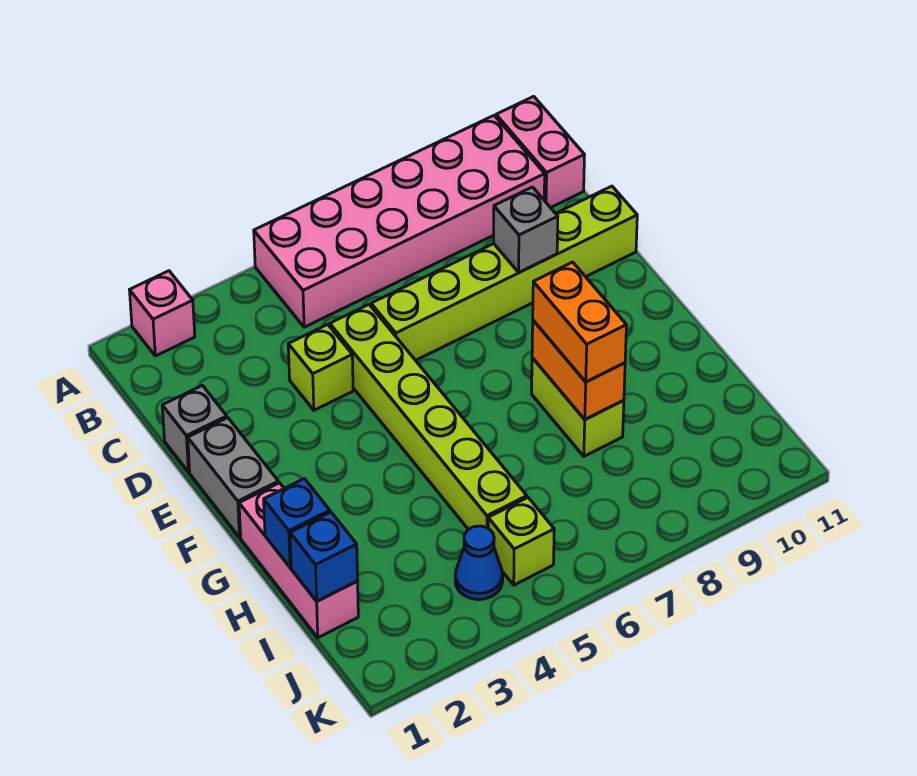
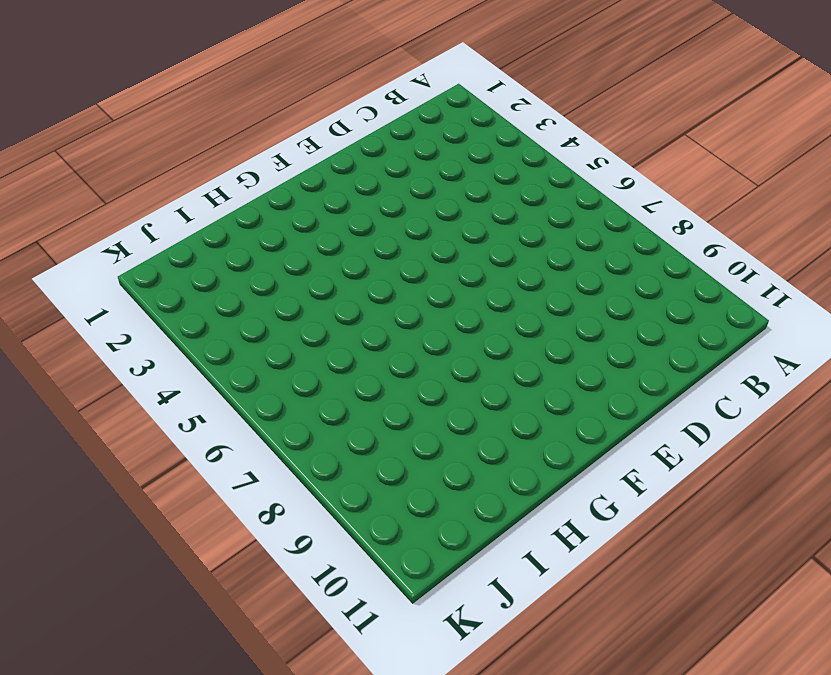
none -> pink 1x1 brick [130,271,195,356]
none -> pink 2x6 brick [254,116,545,327]
none -> pink 1x2 brick [496,96,585,208]

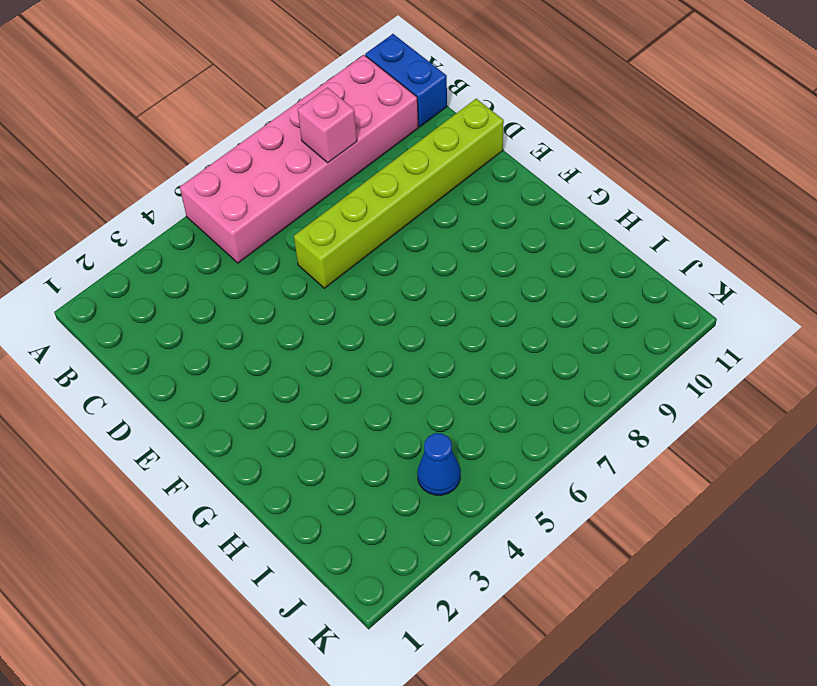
blue 1x2 brick [365,34,447,127] -> pink 1x2 brick [496,96,585,208]
pink 1x1 brick [298,88,357,163] -> pink 1x1 brick moved to [130,271,195,356]
none -> grey 1x1 brick [162,385,227,472]
none -> lime 1x1 brick [288,324,353,410]
none -> lime 1x6 brick [330,305,527,530]

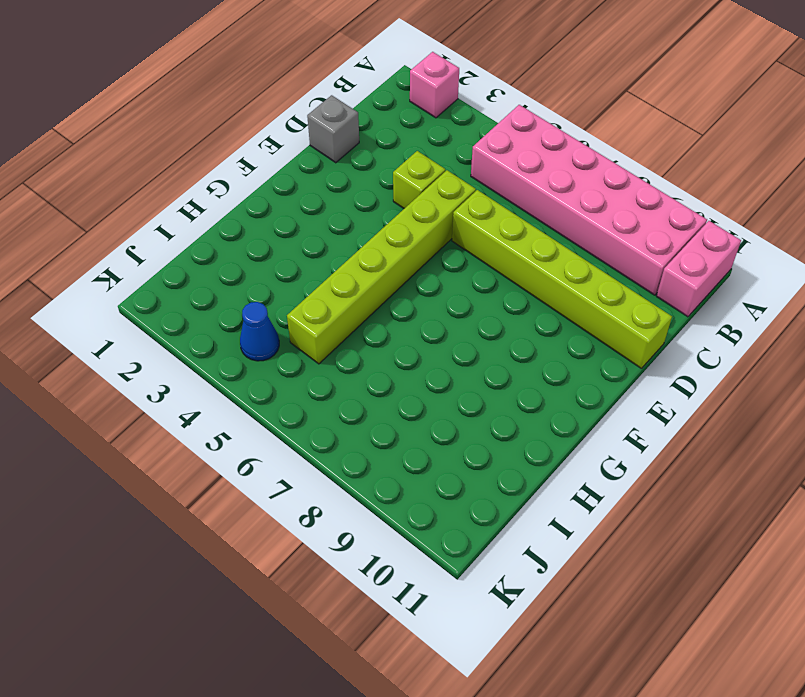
none -> grey 1x2 brick [188,418,278,537]
none -> pink 1x3 brick [239,483,358,638]
none -> lime 1x2 brick [532,358,624,456]

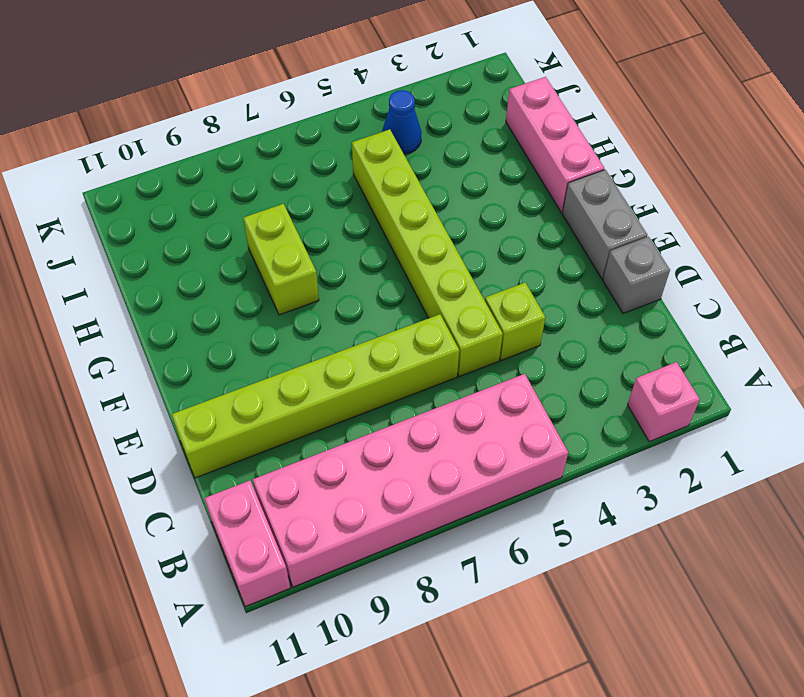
none -> lime 1x1 brick [488,498,554,585]
none -> grey 1x1 brick [494,187,558,272]
none -> orange 1x2 brick [532,320,625,419]

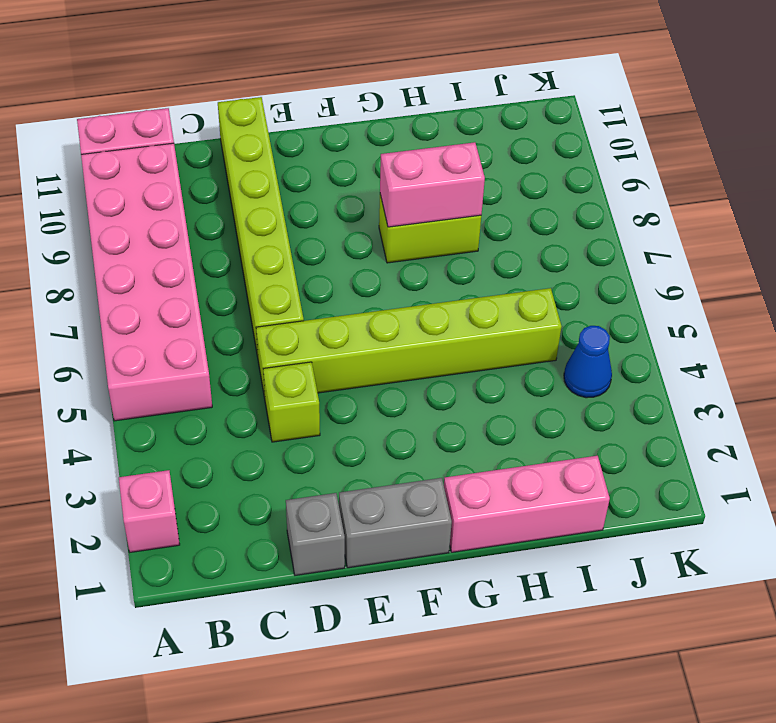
pink 1x2 brick [380,142,485,227] -> orange 1x2 brick [532,320,625,419]
none -> lime 1x1 brick [488,498,554,585]
none -> grey 1x1 brick [494,187,558,272]
none -> blue 1x1 brick [264,479,330,567]

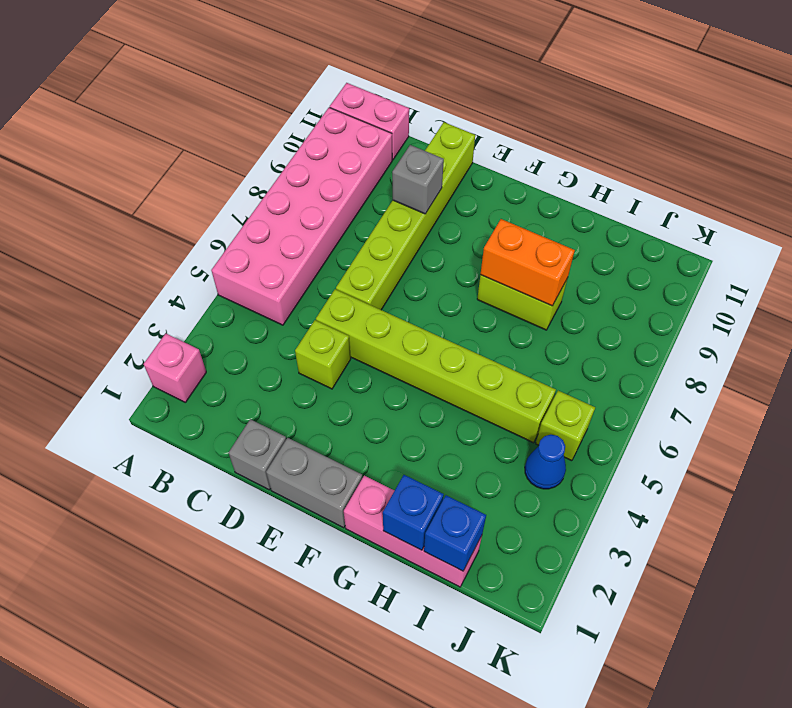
none -> orange 1x2 brick [533,262,626,382]

